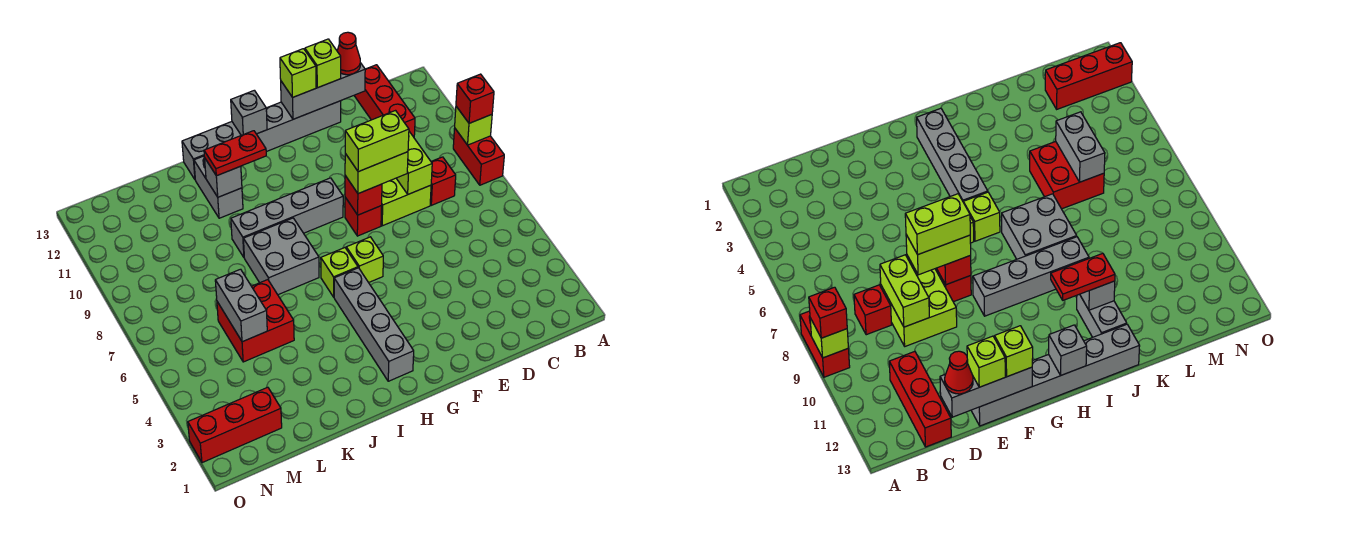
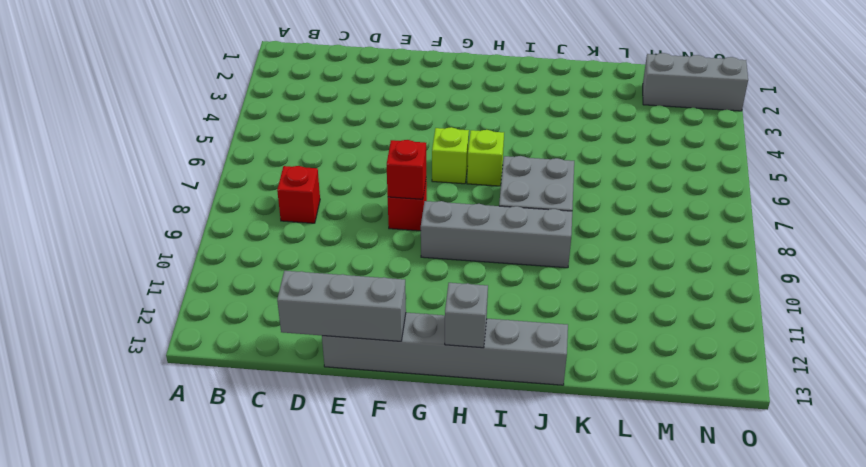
grey 1x3 brick [643,53,748,111] -> red 1x3 brick [188,387,282,463]
none -> red 1x2 brick [453,128,504,185]
none -> red 1x3 brick [354,65,415,137]
none -> lime 2x2 brick [381,178,431,226]

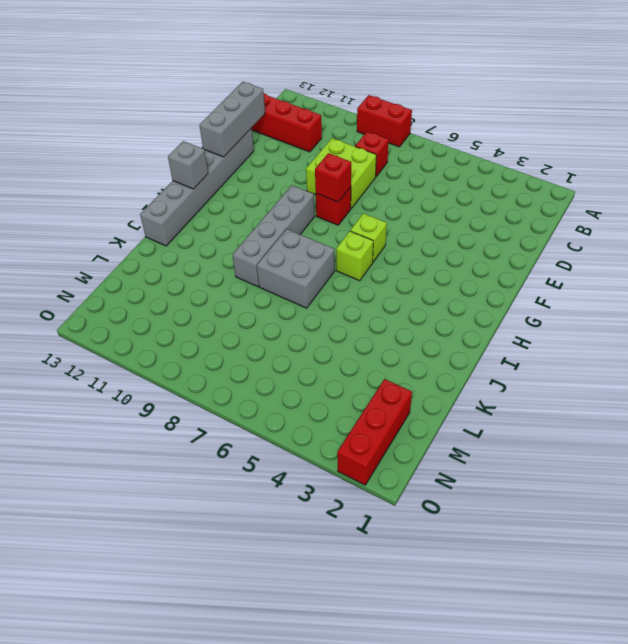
none -> grey 1x4 brick [334,268,414,381]
none -> grey 1x2 brick [194,156,243,218]
none -> red 2x2 brick [217,280,294,362]

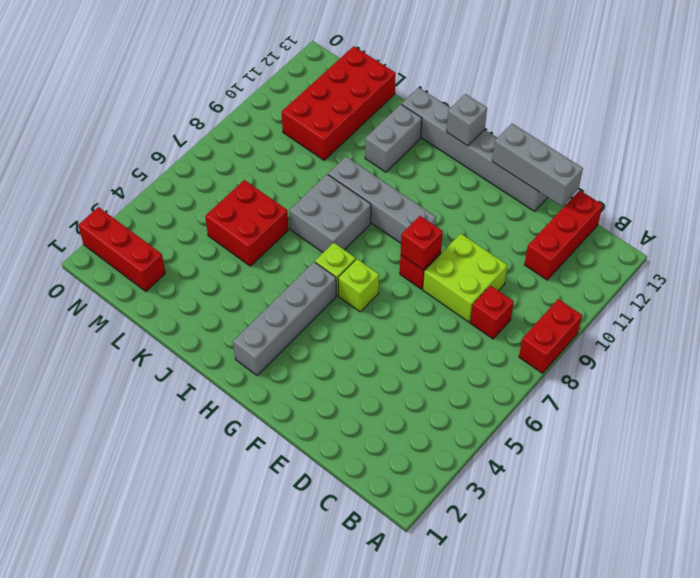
red 2x4 brick [282,46,396,160] -> none
none -> lime 1x1 brick [455,106,492,145]
none -> lime 1x2 brick [396,131,432,194]
none -> grey 1x1 brick [205,159,242,197]

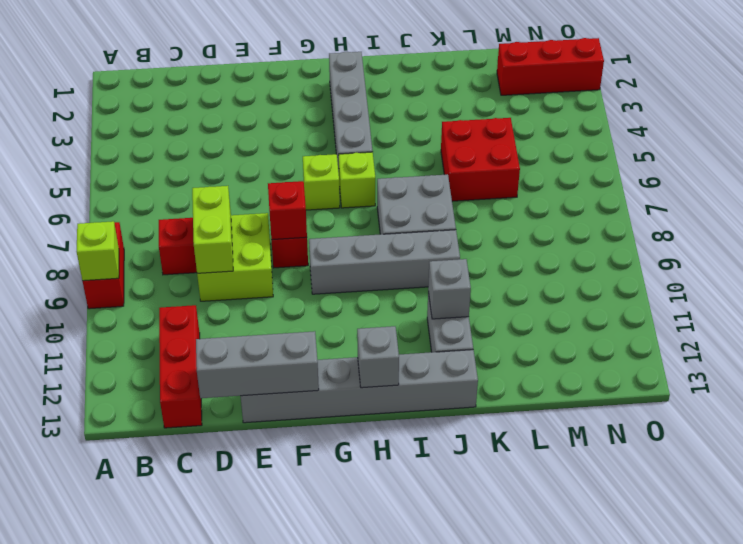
none -> grey 1x2 brick [215,269,267,342]
none -> red 1x1 brick [456,74,494,123]
none -> red 1x1 cone [337,32,360,75]

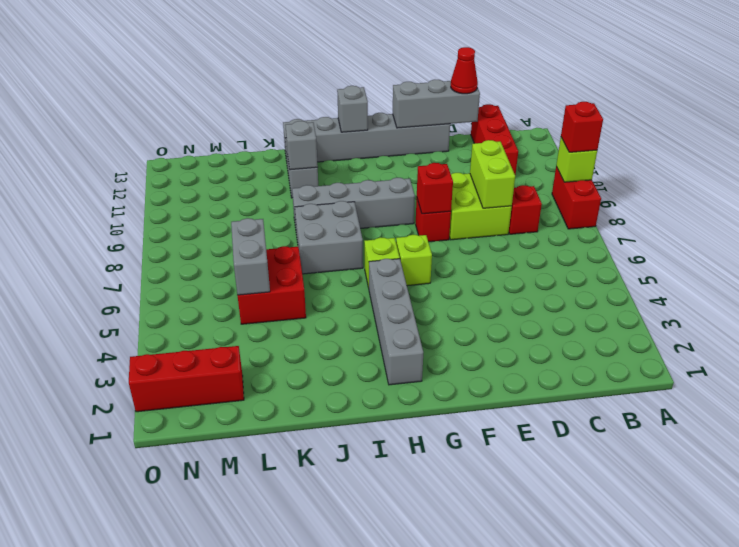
none -> lime 1x2 brick [345,152,408,194]
none -> lime 1x1 brick [305,39,341,88]
none -> lime 1x1 brick [280,49,316,97]

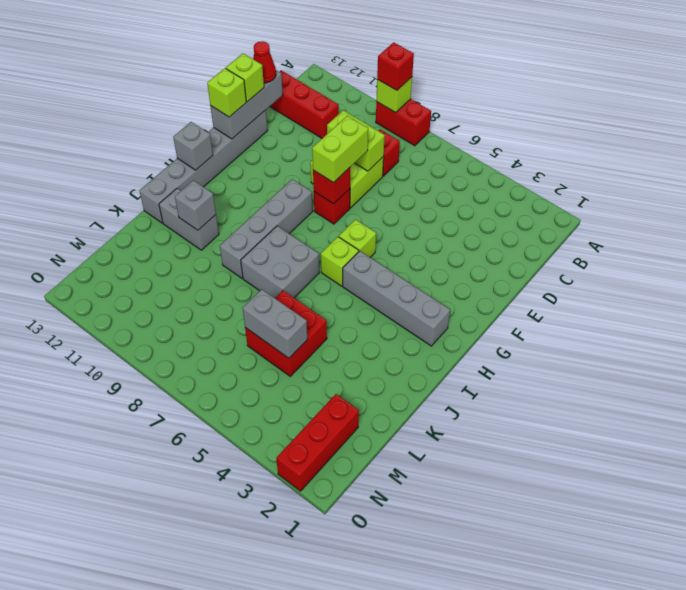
none -> red 1x2 plate [204,131,266,176]
none -> lime 1x2 brick [345,111,409,172]

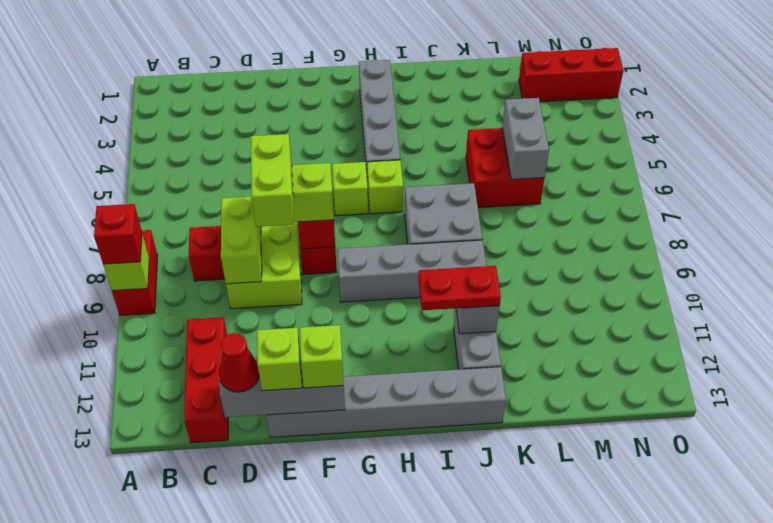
lime 1x2 brick [251,134,294,227] -> lime 1x2 brick turned to [345,111,409,172]
none -> grey 1x1 brick [231,90,267,135]

